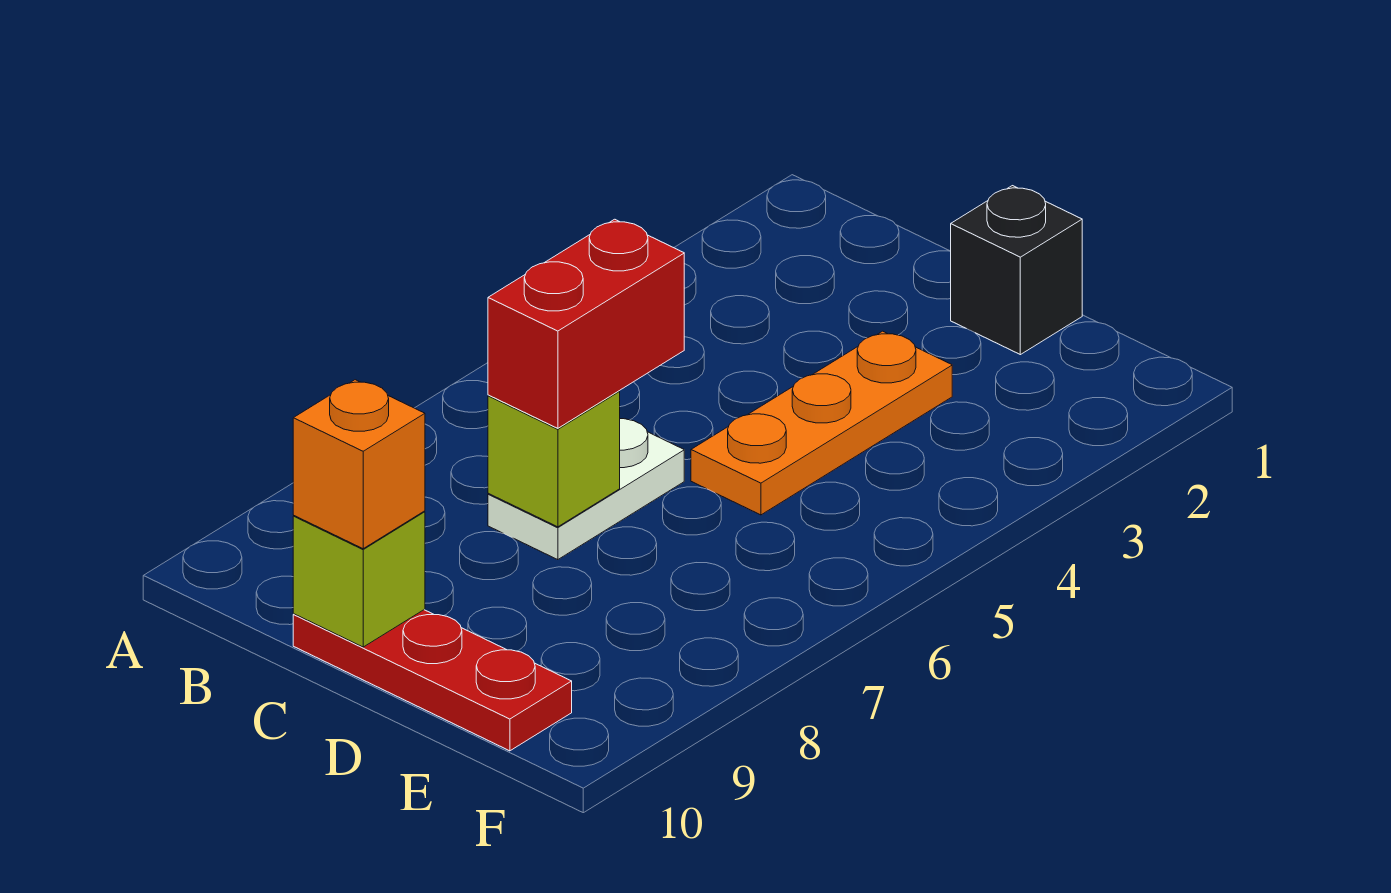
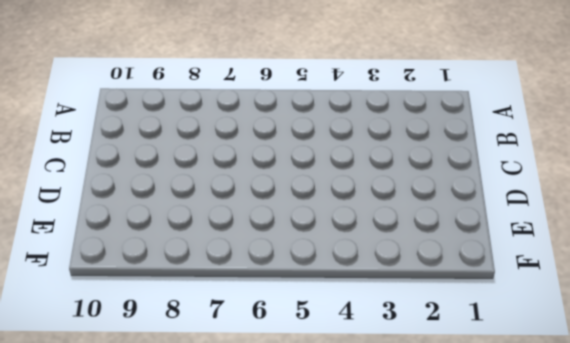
none -> white 1x2 plate [488,419,684,560]
none -> red 1x3 plate [293,610,572,751]

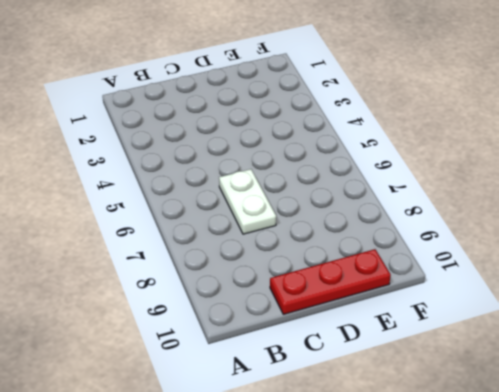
none -> black 1x1 brick [951,186,1082,355]
none -> orange 1x3 plate [691,331,952,515]

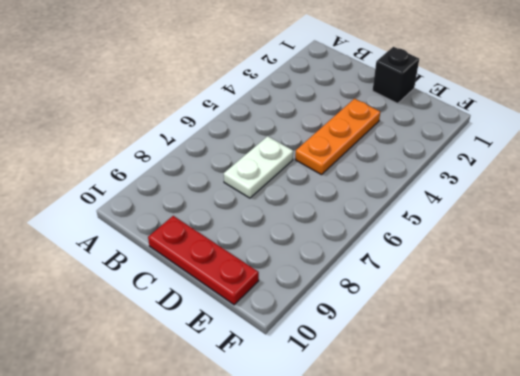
none -> lime 1x1 brick [488,391,620,527]
none -> lime 1x1 brick [293,511,425,647]

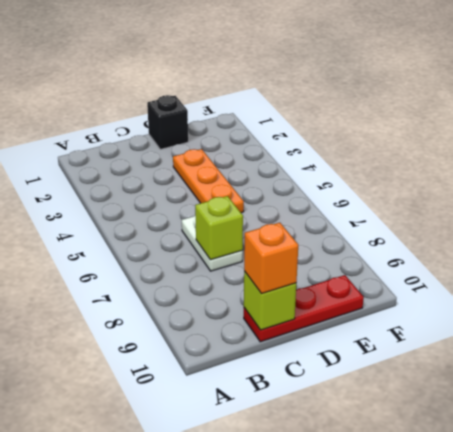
none -> red 1x2 brick [488,219,684,428]

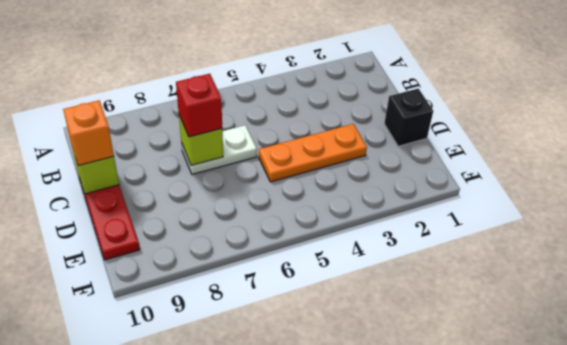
red 1x1 brick [176,74,222,137] -> red 1x2 brick [488,219,684,428]

